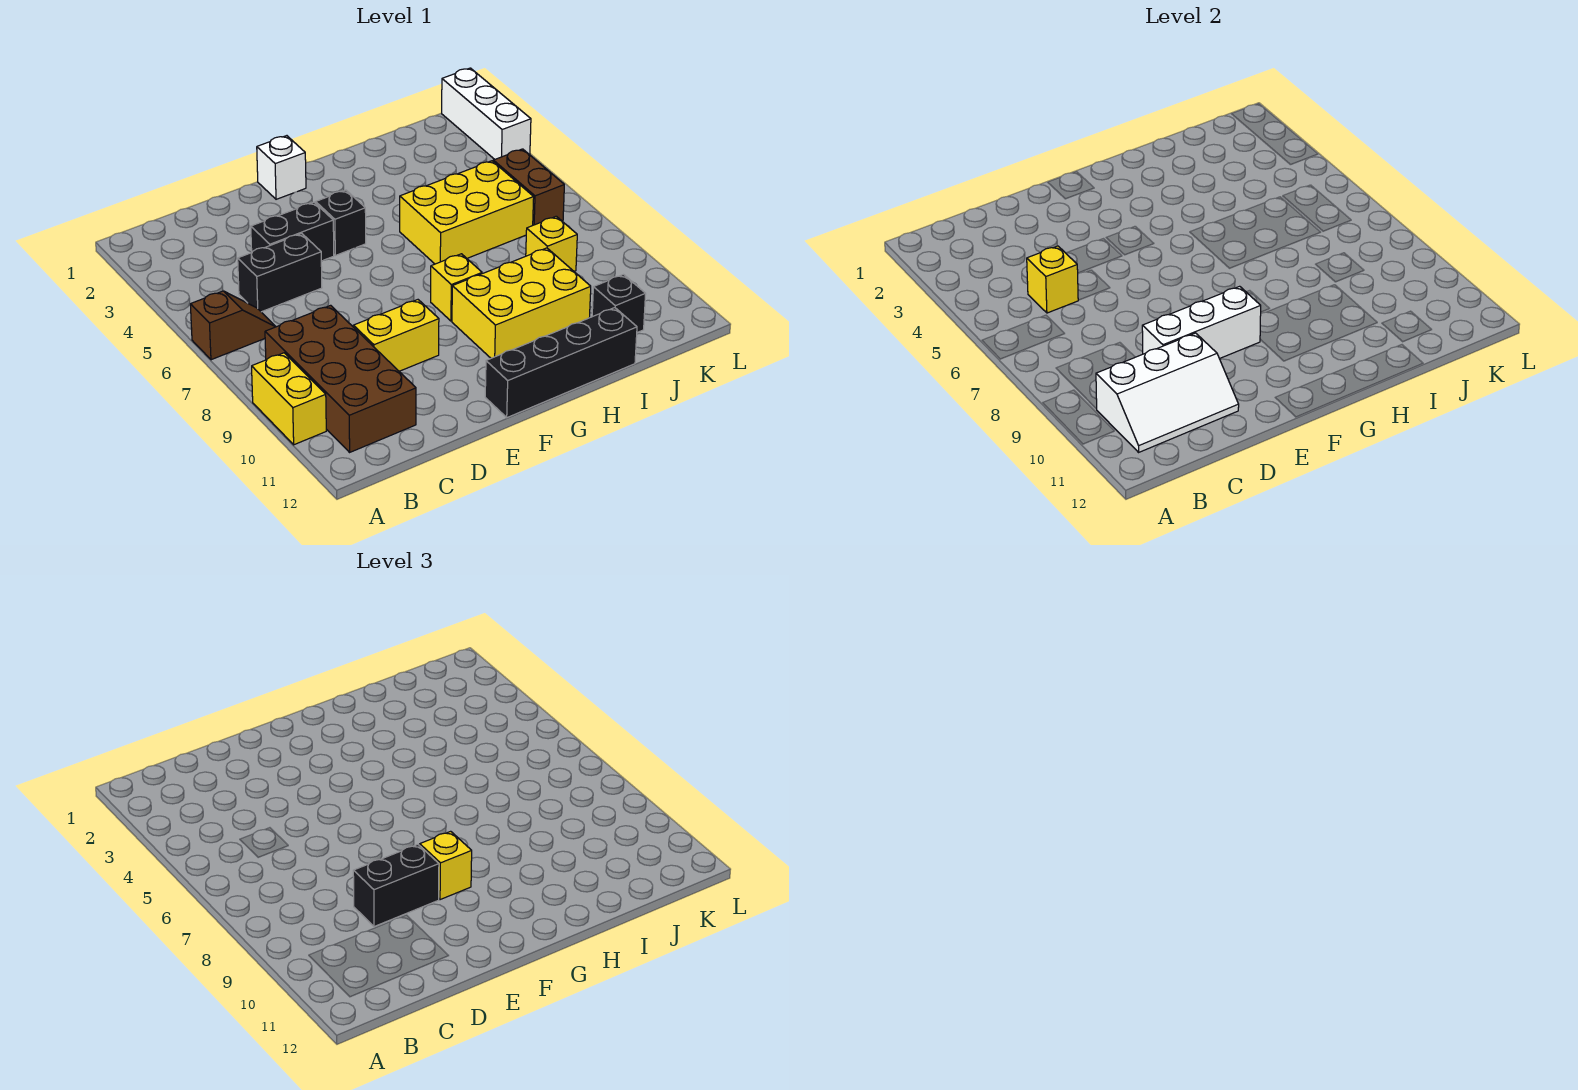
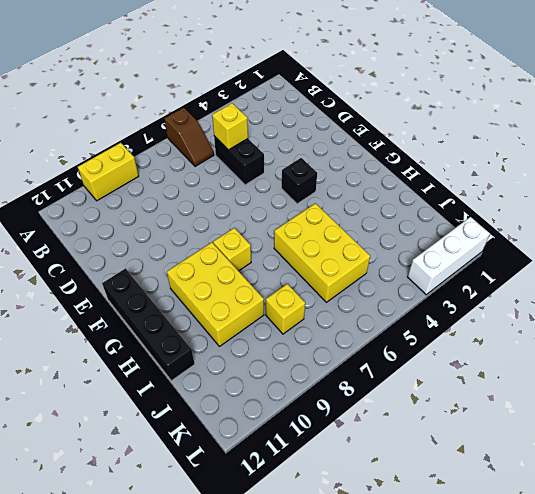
none -> brown 2x4 brick [265,305,416,452]
none -> black 1x2 brick [251,202,334,261]
none -> yellow 1x2 brick [353,300,439,371]

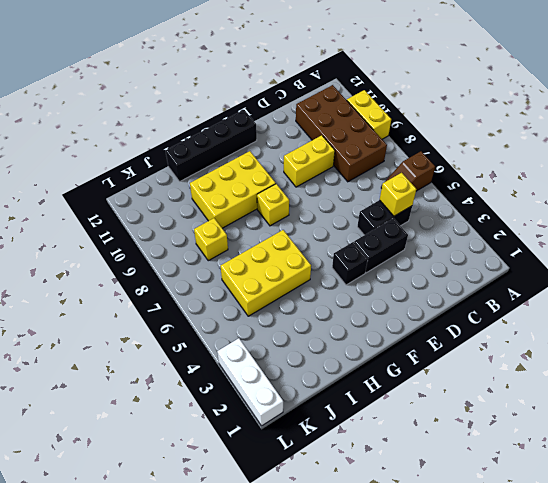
none -> white 1x1 brick [257,136,306,199]
none -> black 1x1 brick [592,275,646,332]
none -> brown 1x2 brick [493,149,564,225]

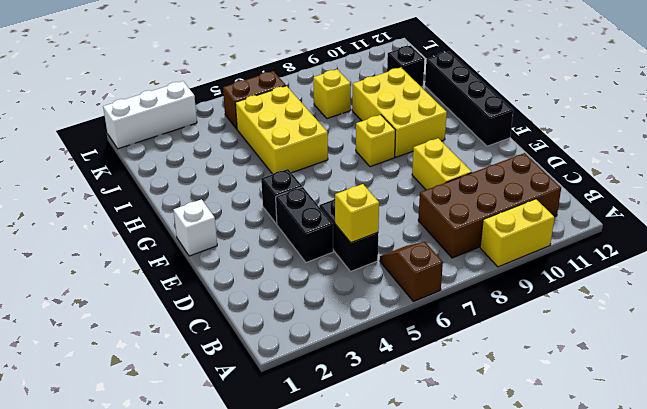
none -> white 2x3 slope [1096,333,1239,452]
none -> white 1x3 brick [1142,286,1261,359]
none -> black 1x2 brick [353,845,439,927]

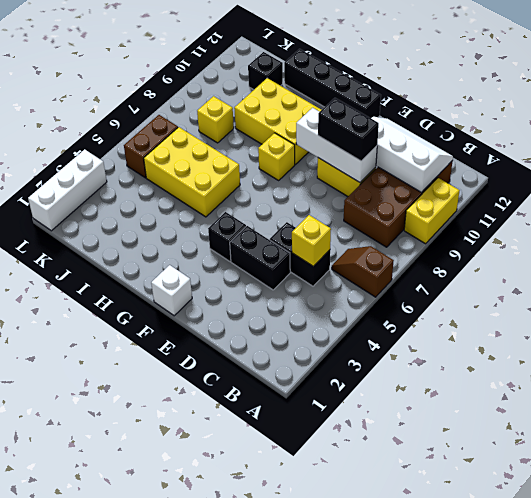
none -> yellow 1x1 brick [420,831,472,900]

